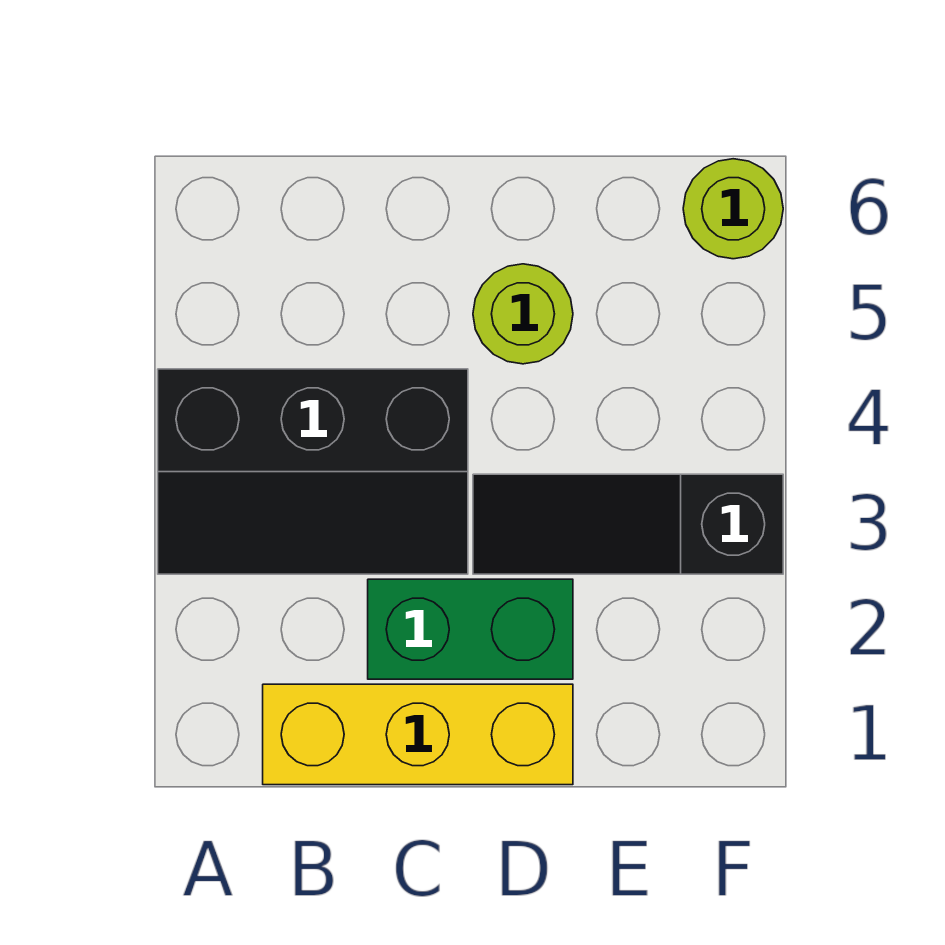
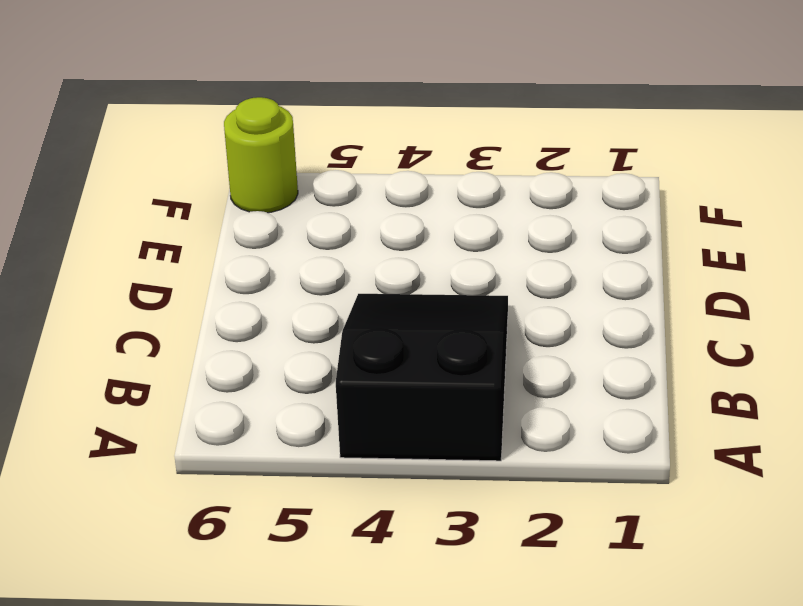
black 2x3 slope [336,294,508,461] -> black 2x3 slope turned to [158,369,468,574]
none -> yellow 1x3 brick [263,684,573,785]
none -> green 1x2 brick [368,579,573,679]

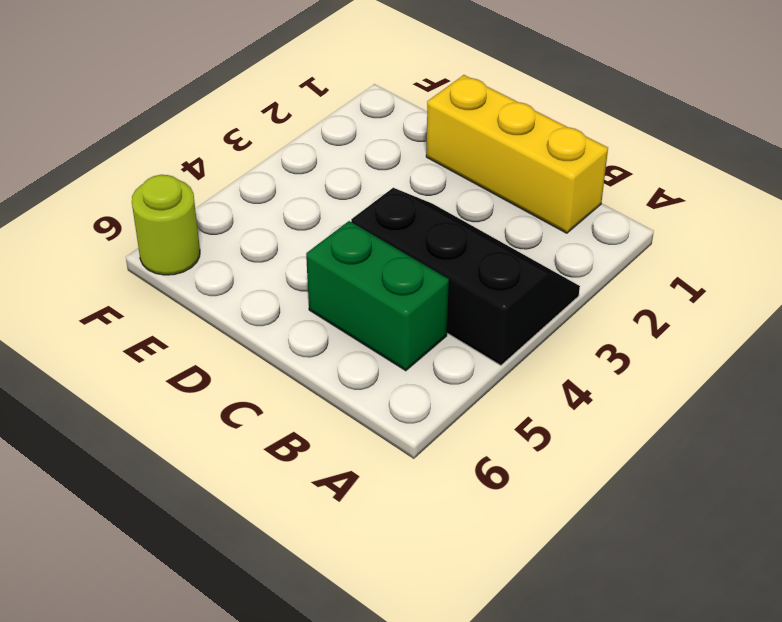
green 1x2 brick [306,221,449,371] -> green 1x2 brick moved to [368,579,573,679]
none -> black 1x3 slope [473,474,783,574]
none -> lime 1x1 round brick [473,264,573,364]

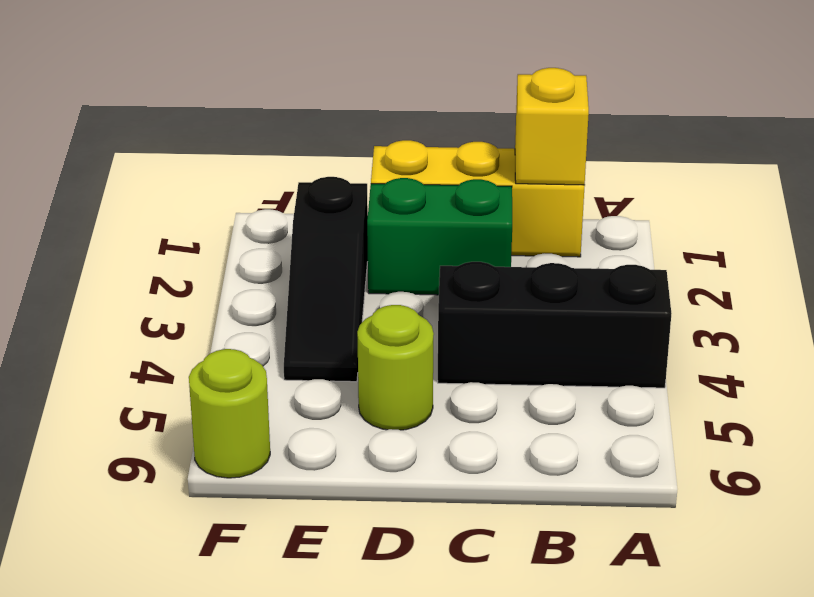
yellow 1x1 brick [515,68,589,185] -> none
black 1x3 slope [284,177,368,382] -> black 1x3 slope turned to [473,474,783,574]

